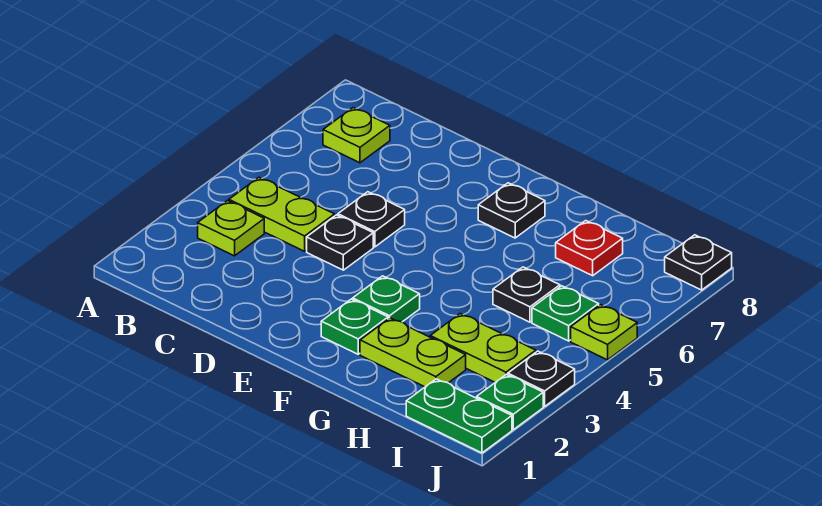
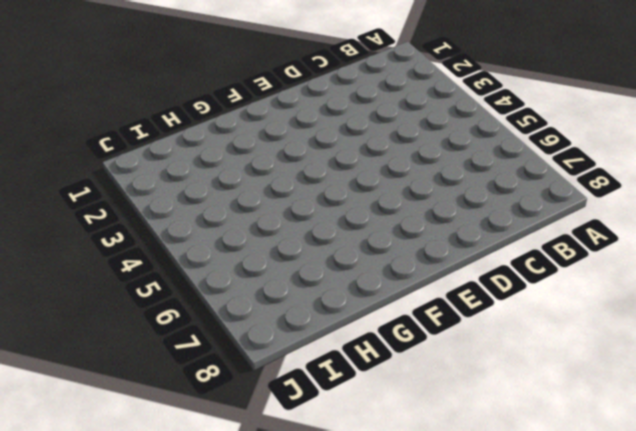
none -> lime 1x1 plate [198,201,264,256]
none -> lime 1x2 plate [229,177,335,251]
none -> lime 1x1 plate [323,108,390,163]

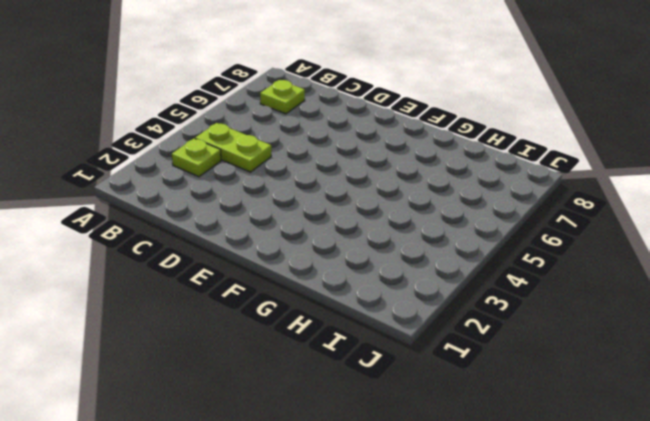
none -> black 1x1 plate [307,215,373,270]
none -> black 1x1 plate [338,192,405,247]
none -> green 1x1 plate [321,299,388,354]

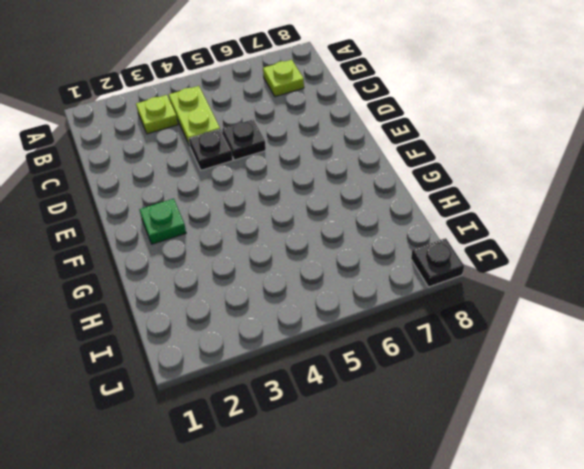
none -> green 1x1 plate [353,276,420,322]
none -> black 1x1 plate [478,183,545,238]
none -> lime 1x2 plate [360,318,466,387]

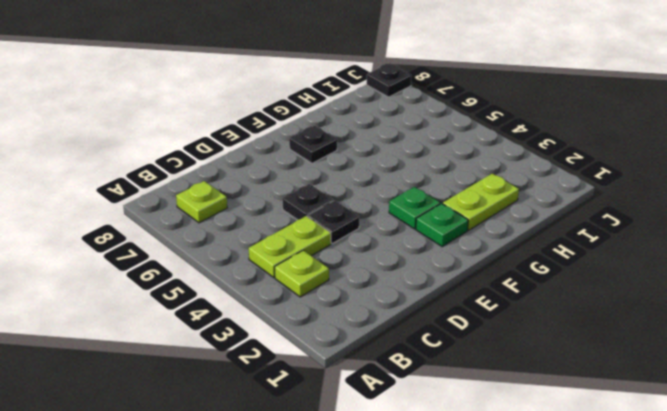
none -> lime 1x2 plate [430,314,536,382]
none -> black 1x1 plate [493,267,560,322]
none -> red 1x1 plate [556,221,623,276]

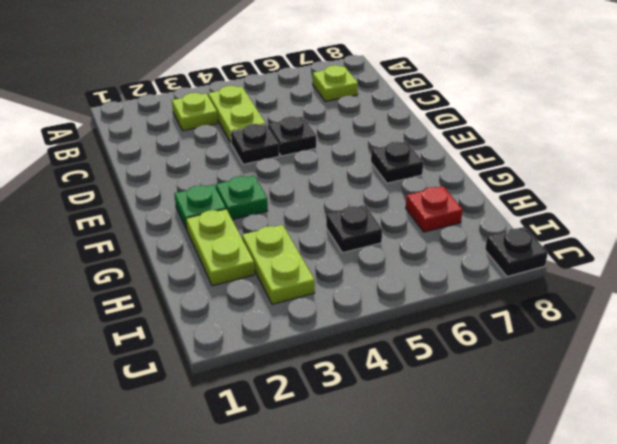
none -> green 1x2 plate [406,379,512,453]
none -> green 1x1 plate [532,286,599,341]
none -> green 1x1 plate [477,374,543,430]

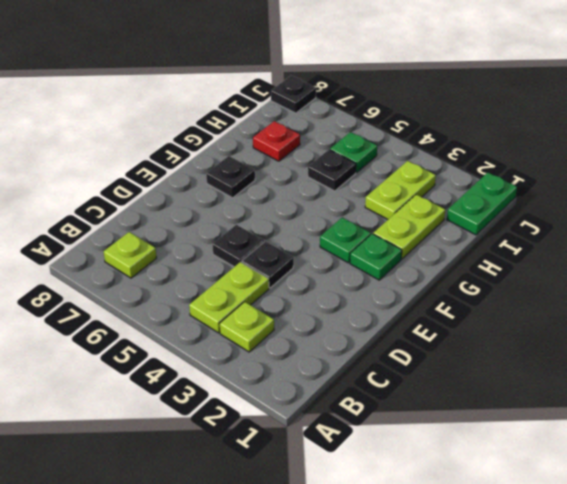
none -> green 1x1 plate [477,374,543,430]
none -> black 1x1 plate [508,351,575,406]
none -> lime 1x1 plate [571,305,637,360]

